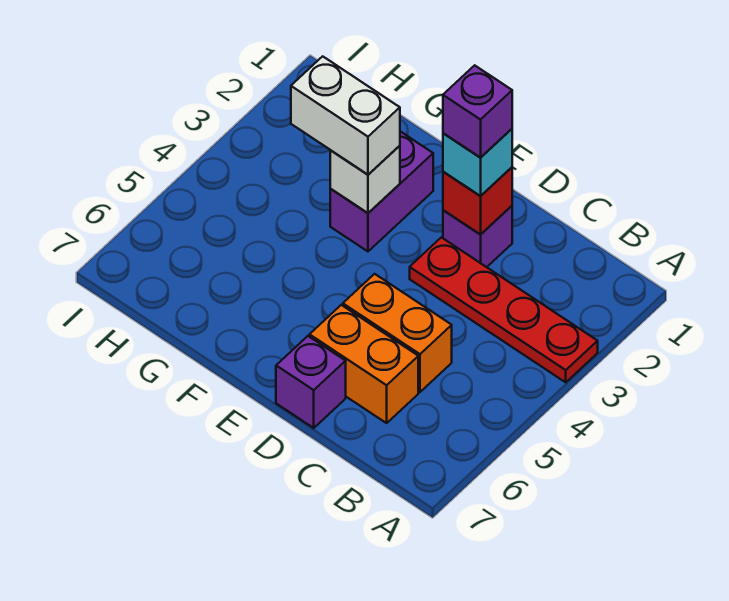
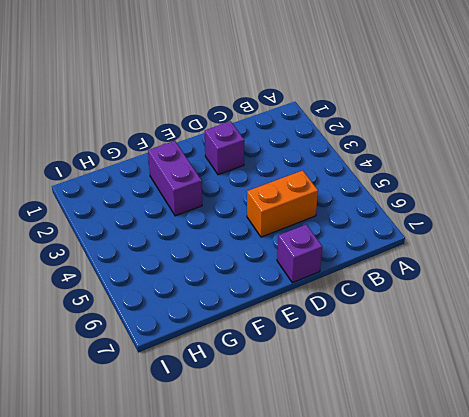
none -> red 1x4 plate [410,237,598,382]
none -> orange 1x2 brick [309,305,418,423]

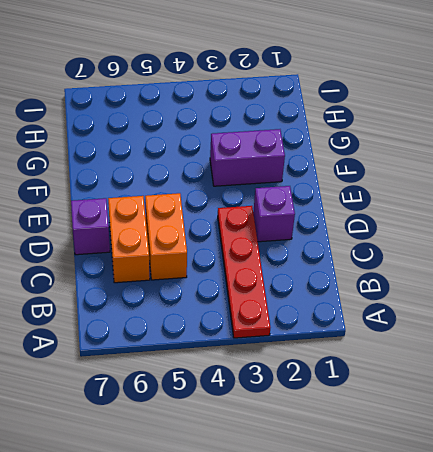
none -> red 1x1 brick [443,167,512,235]
none -> white 1x1 brick [330,146,400,213]

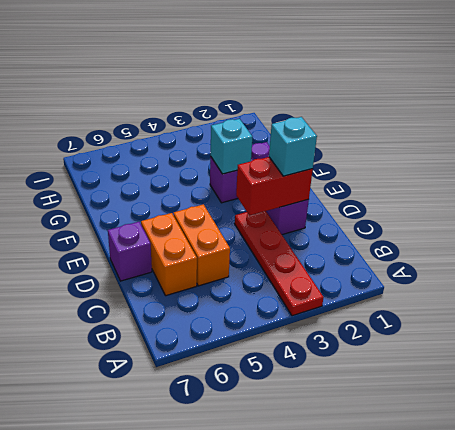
red 1x2 brick [236,157,313,216] -> red 1x1 brick [443,167,512,235]
cyan 1x1 brick [210,119,252,174] -> white 1x1 brick [330,146,400,213]
none -> white 1x2 brick [291,56,400,175]
none -> purple 1x1 brick [443,65,512,158]

